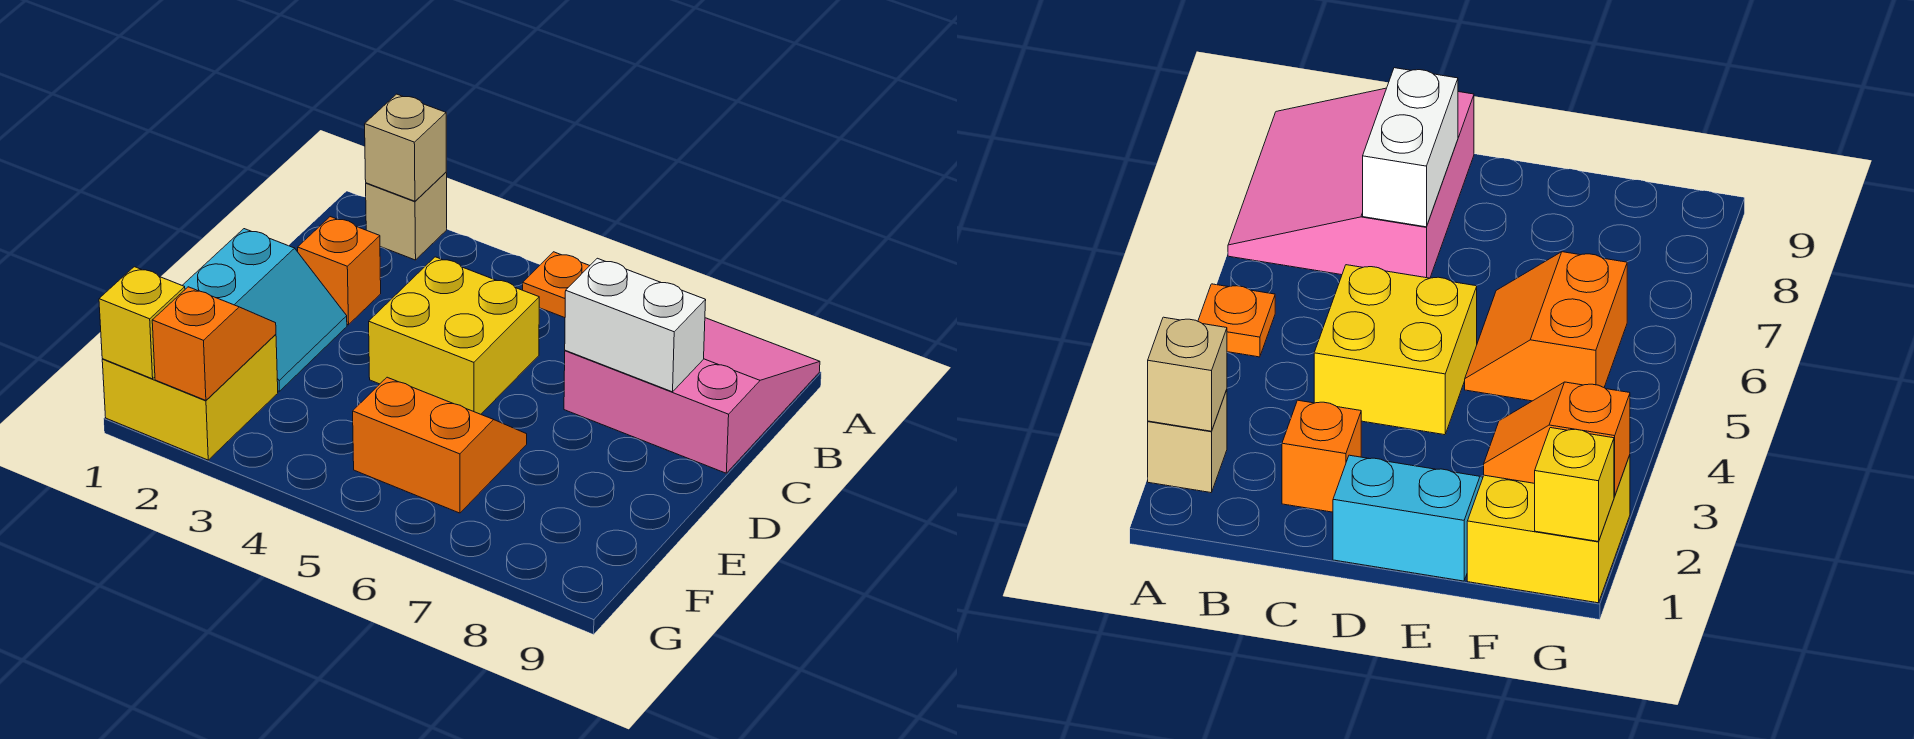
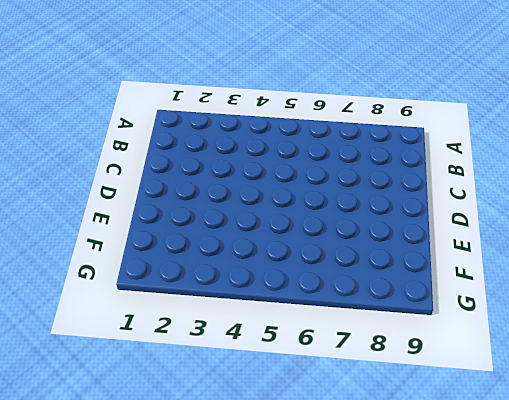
none -> tan 1x1 brick [366,172,447,260]
none -> orange 1x1 plate [523,252,590,318]
none -> pink 3x3 slope [564,318,820,473]

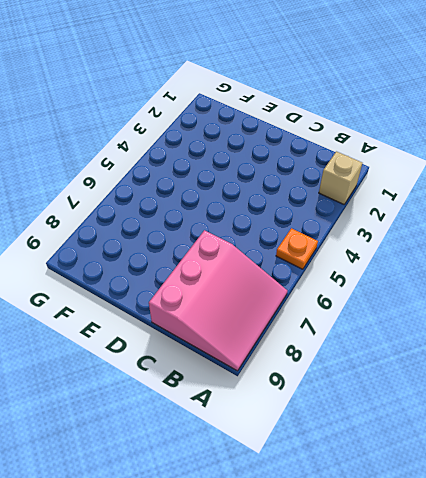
none -> orange 1x1 brick [298,217,381,325]
none -> yellow 2x2 brick [369,257,539,414]
none -> cyan 2x2 slope [182,229,347,391]

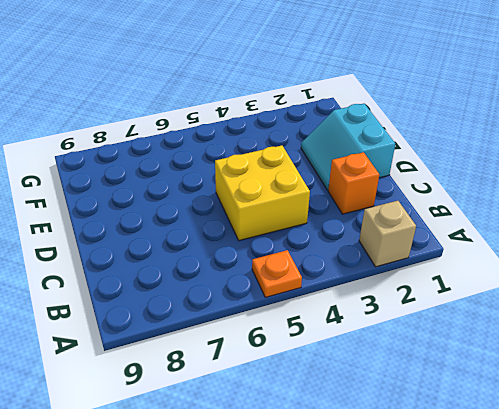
none -> pink 3x3 slope [564,318,820,473]
none -> orange 2x2 slope [353,377,527,513]
none -> yellow 2x2 brick [102,334,278,460]

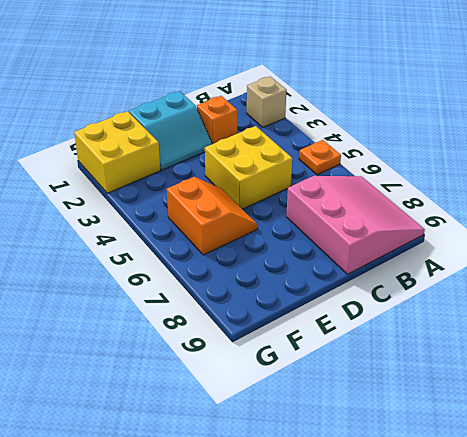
none -> tan 1x1 brick [365,94,446,201]
none -> white 1x2 brick [565,258,706,392]
none -> orange 1x2 slope [152,287,276,400]

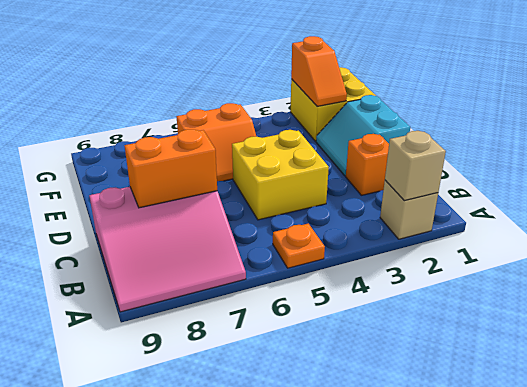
orange 1x2 brick [124,129,217,208] -> white 1x2 brick [565,258,706,392]
none -> yellow 1x1 brick [99,267,185,379]

